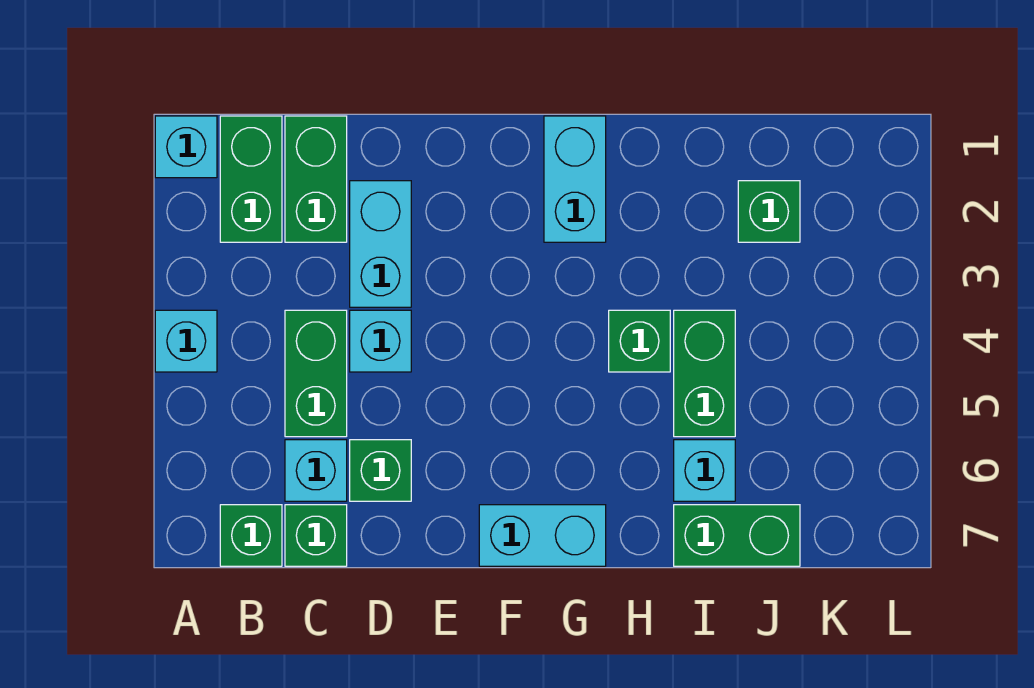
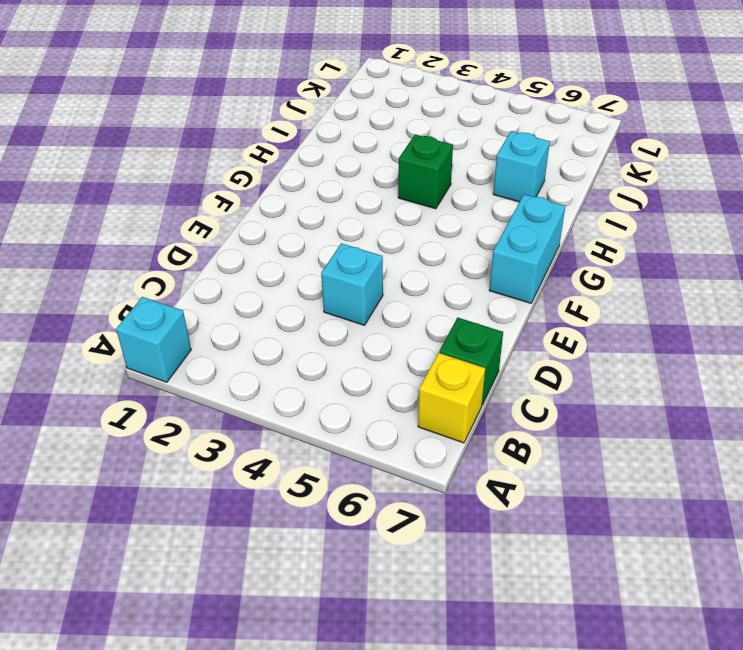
yellow 1x1 brick [418,353,485,443] -> green 1x1 brick [220,505,282,566]
none -> cyan 1x1 brick [155,310,217,372]
none -> green 1x2 brick [220,116,282,242]
none -> green 1x2 brick [285,116,347,242]

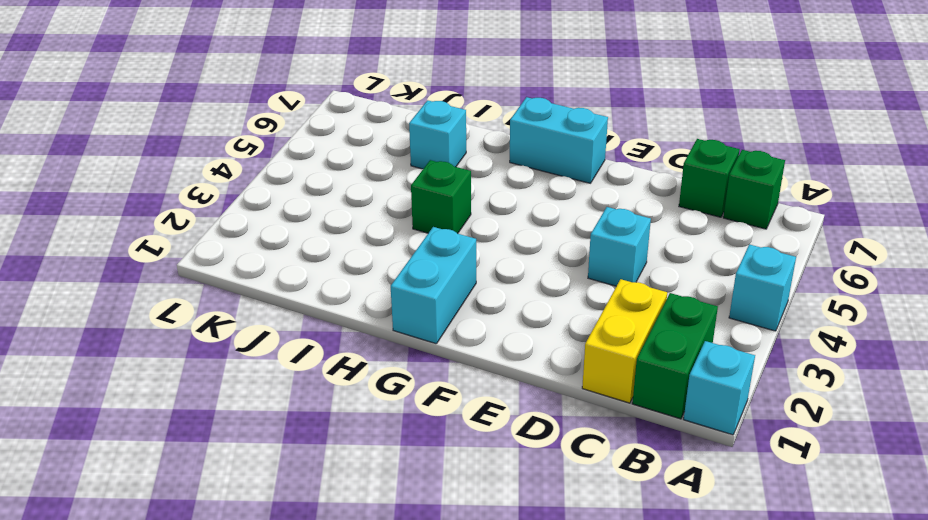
yellow 1x2 brick [582,279,667,403] -> green 1x2 brick [285,116,347,242]
none -> green 1x2 brick [285,310,347,437]
none -> cyan 1x1 brick [285,440,347,501]
none -> cyan 1x2 brick [350,181,411,307]

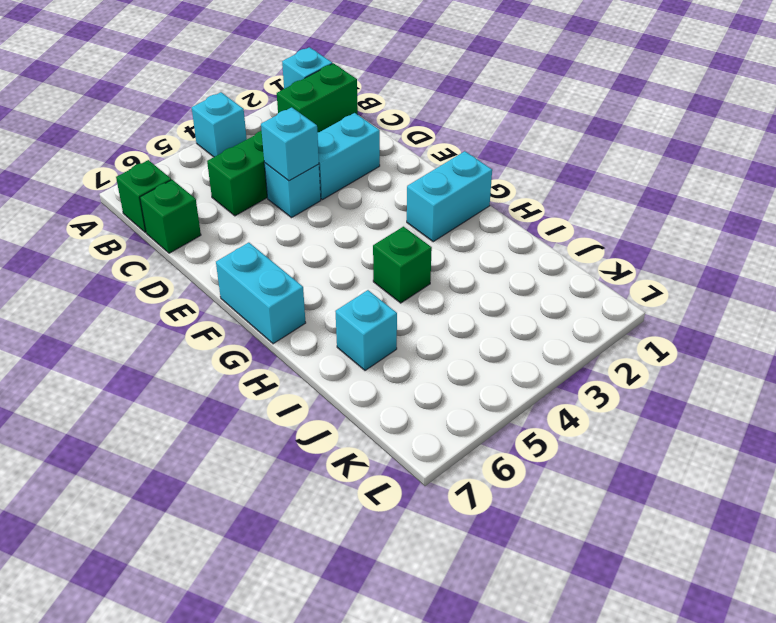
cyan 1x1 brick [261,107,319,181] -> cyan 1x1 brick moved to [285,440,347,501]
none -> green 1x2 brick [285,116,347,242]
none -> green 1x1 brick [350,440,411,501]
none -> green 1x2 brick [674,310,735,437]

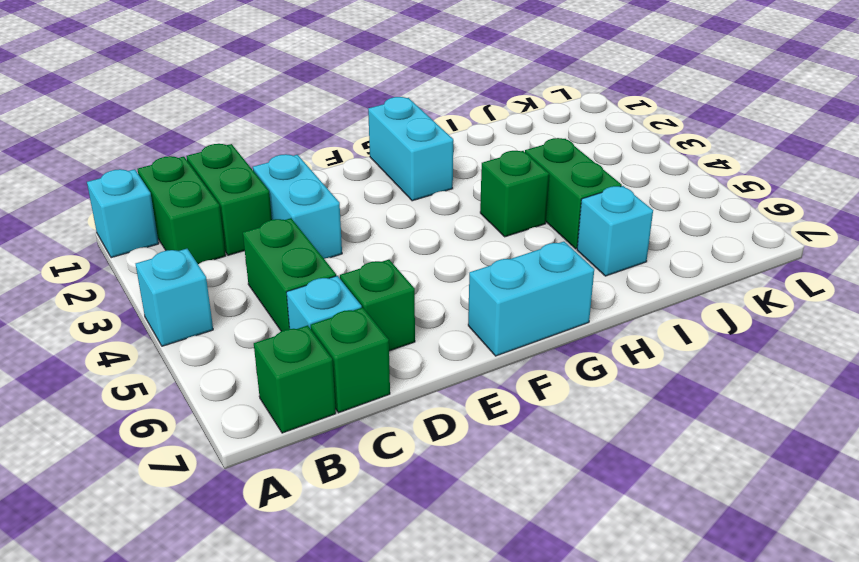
none -> cyan 1x1 brick [350,310,411,372]
none -> green 1x2 brick [674,505,800,566]
none -> green 1x1 brick [738,181,800,242]

